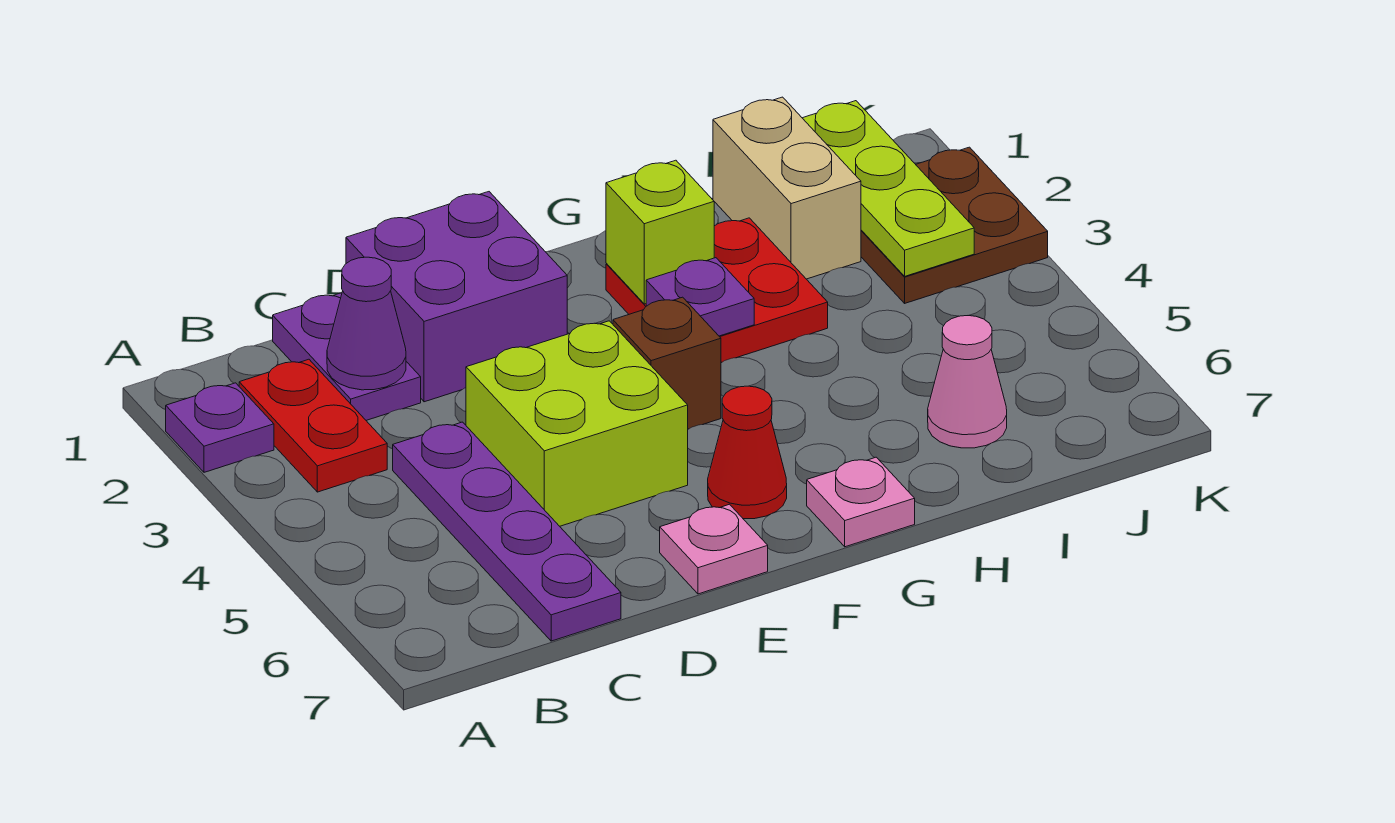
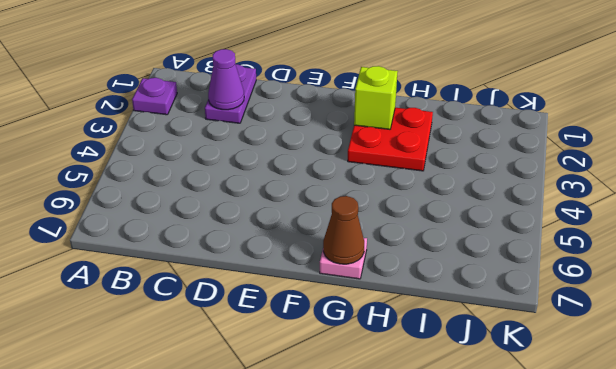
brown 1x1 cone [323,196,364,264] -> none
none -> red 1x2 plate [239,359,387,492]
none -> purple 1x4 plate [393,422,621,641]
none -> purple 2x2 brick [346,192,567,402]

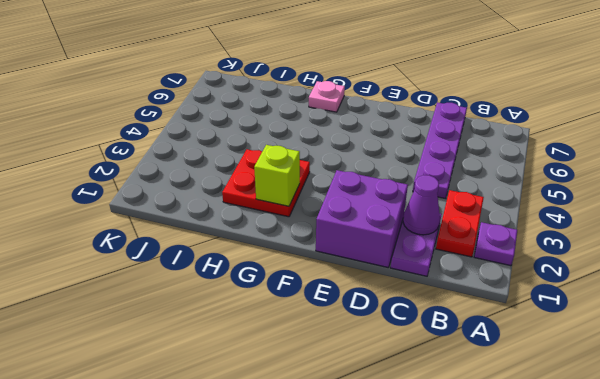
none -> lime 2x2 brick [466,321,688,526]
none -> pink 1x1 plate [660,504,768,594]
none -> brown 1x1 brick [613,297,721,429]

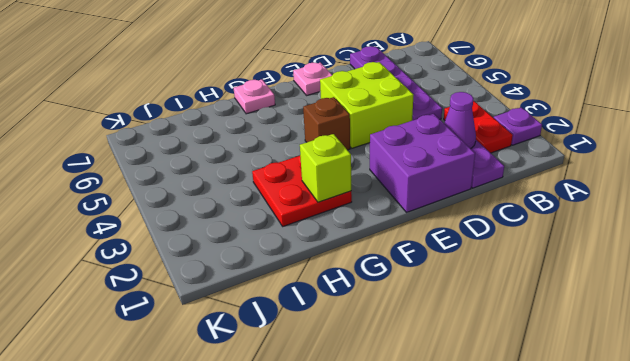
none -> red 1x1 cone [708,386,787,519]
none -> tan 1x2 brick [713,97,861,279]
none -> pink 1x1 cone [928,316,1007,448]

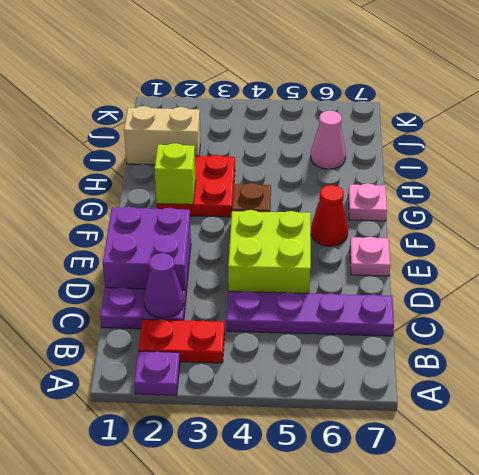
none -> brown 2x2 plate [861,147,1048,303]
none -> purple 1x1 plate [646,258,754,336]
none -> lime 1x3 plate [803,101,974,276]

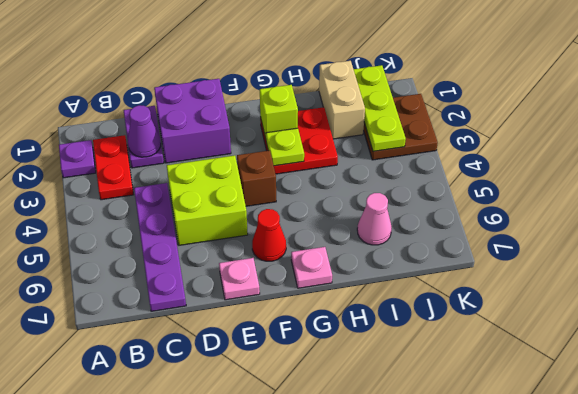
lime 1x1 plate [266,128,304,166] -> purple 1x1 plate [646,258,754,336]

